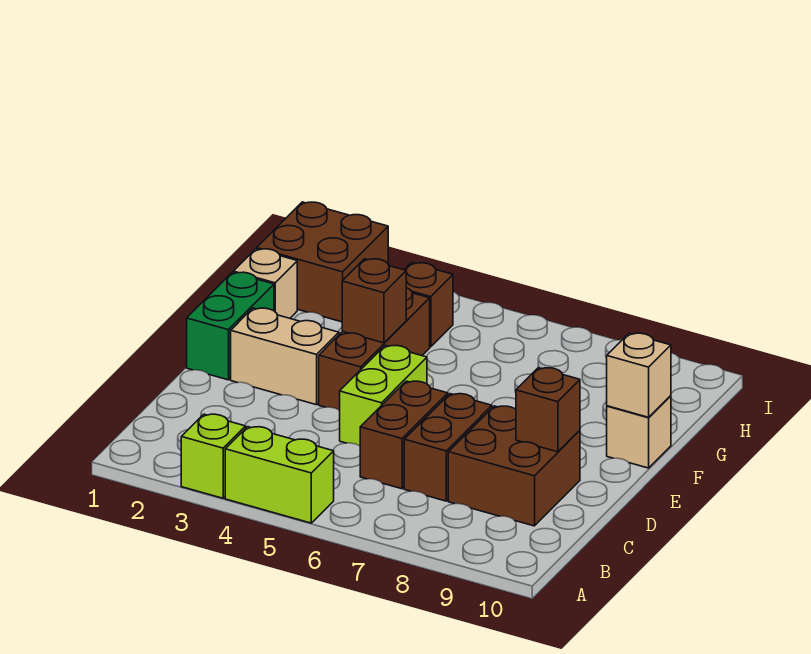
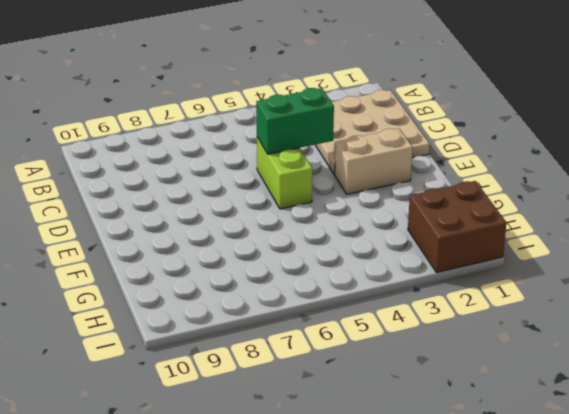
tan 3x3 plate [316,90,430,175] -> none
green 1x2 brick [256,88,334,154] -> green 1x2 brick turned to [187,272,274,380]
none -> lime 1x1 brick [181,414,246,498]
none -> lime 1x2 brick [225,427,334,523]
none -> brown 1x2 brick [360,381,448,489]

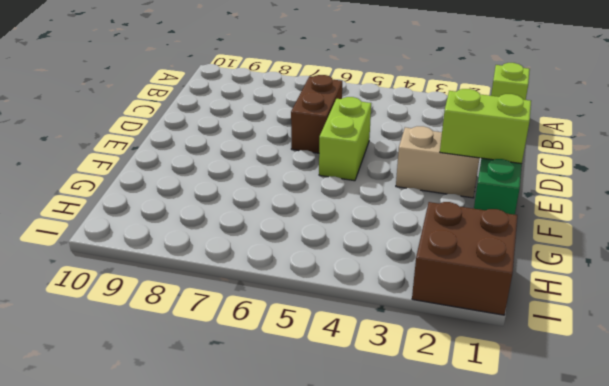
lime 1x1 brick [491,63,530,100] -> lime 1x1 brick moved to [181,414,246,498]
lime 1x2 brick [440,89,531,164] -> lime 1x2 brick moved to [225,427,334,523]
none -> brown 1x2 brick [404,394,492,501]
none -> brown 2x2 brick [448,406,580,526]
none -> brown 1x3 brick [319,288,430,411]

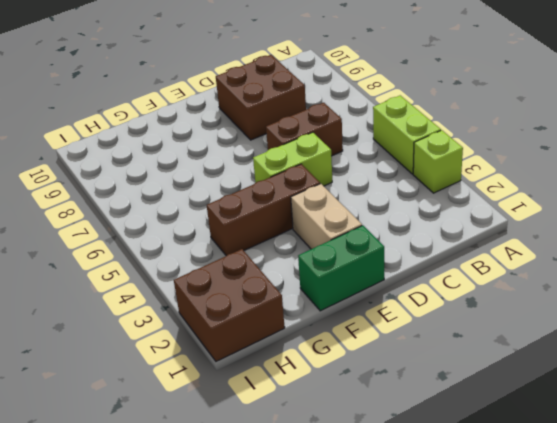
none -> brown 1x2 brick [404,394,492,501]
none -> tan 1x1 brick [607,396,671,468]
none -> tan 1x1 brick [233,249,297,318]

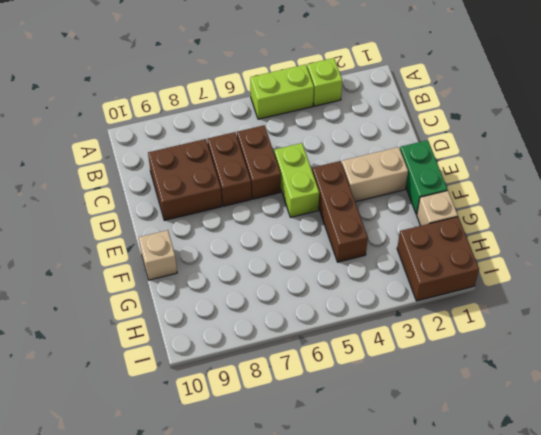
none -> brown 1x1 brick [404,263,453,347]
none -> brown 1x1 brick [516,368,580,452]
none -> brown 1x1 brick [342,259,406,343]

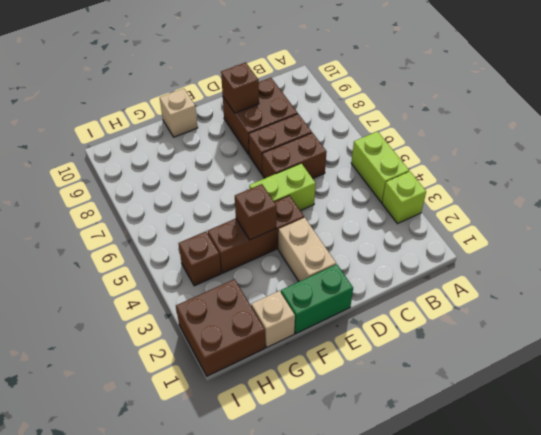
none -> tan 1x1 brick [607,333,671,417]

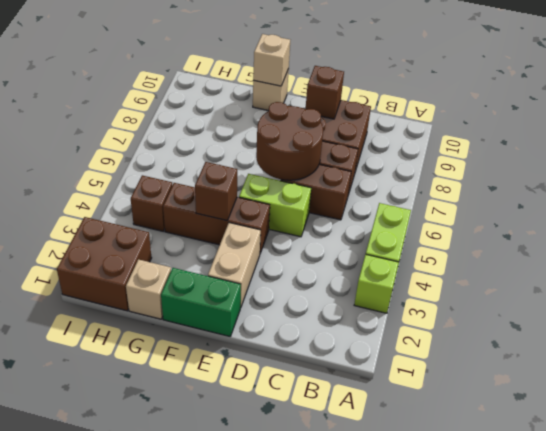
brown 2x2 round brick [256,102,323,180] -> none

